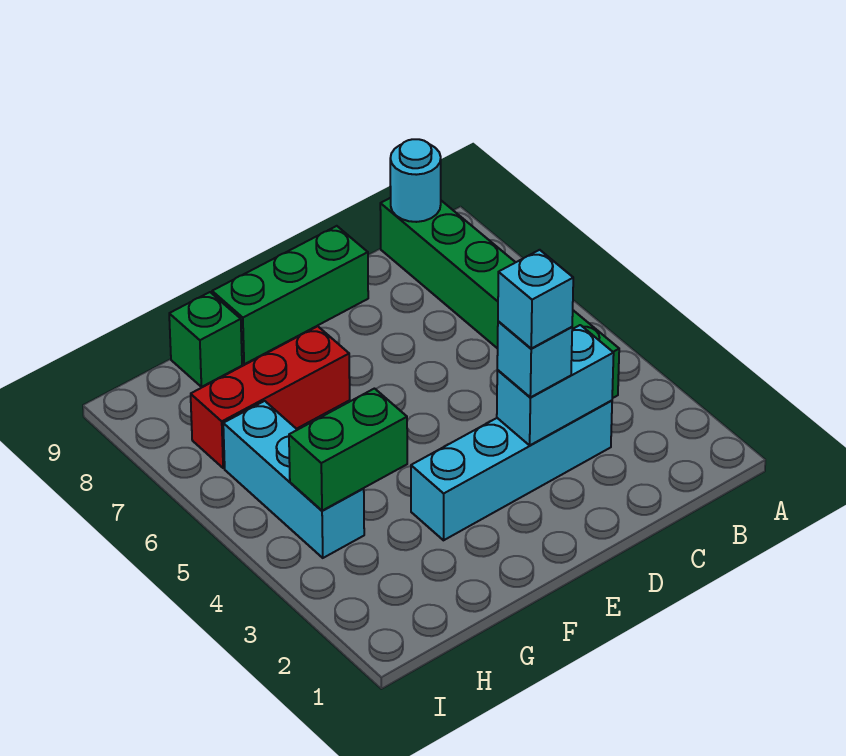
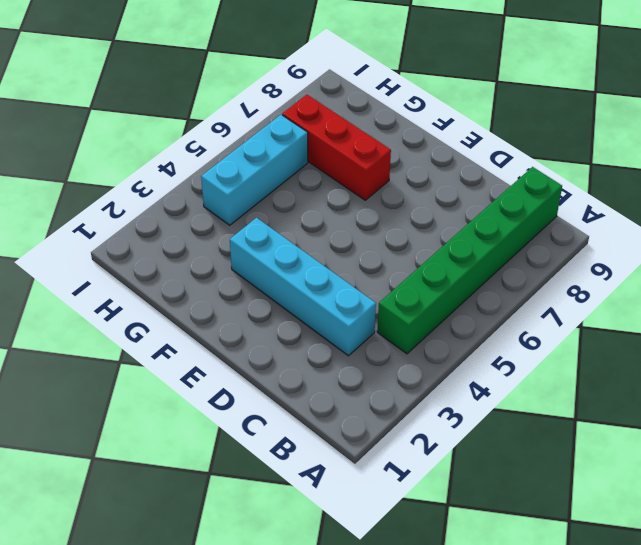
none -> green 1x3 brick [212,226,368,364]
none -> green 1x1 brick [169,292,242,387]

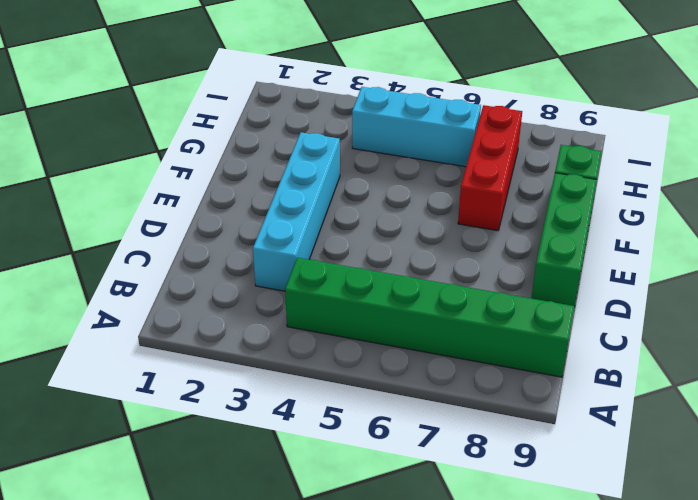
none -> cyan 1x1 round brick [390,139,441,222]
none -> cyan 1x2 brick [497,325,614,445]

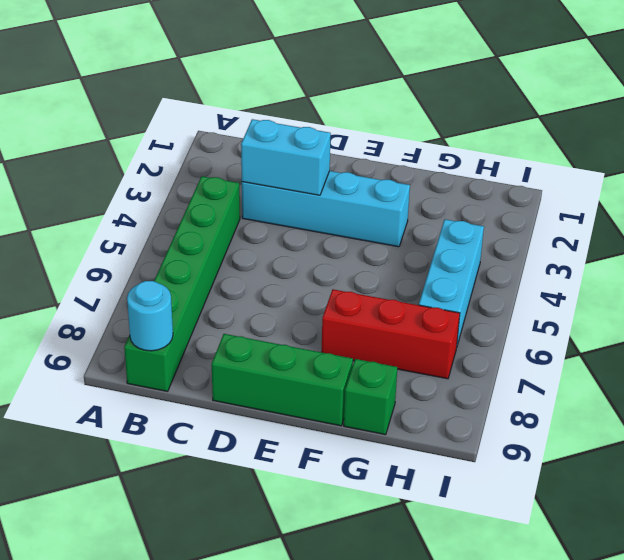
none -> green 1x2 brick [289,389,407,511]
none -> cyan 1x1 brick [497,321,572,397]

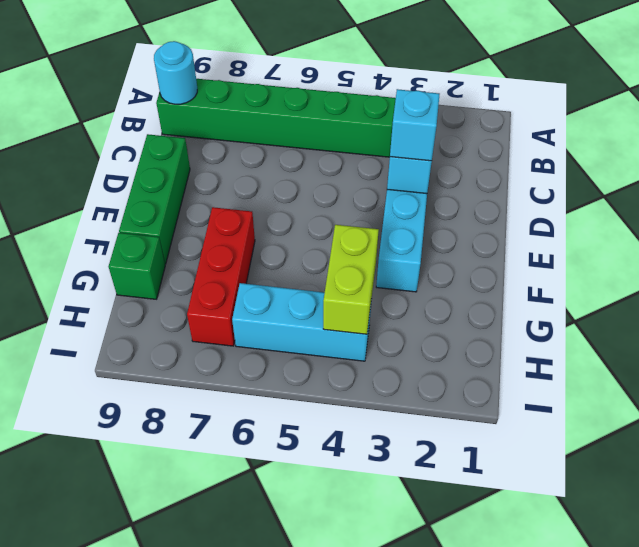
lime 1x2 brick [323,225,379,334] -> green 1x2 brick [289,389,407,511]
none -> cyan 1x1 brick [498,250,573,349]

